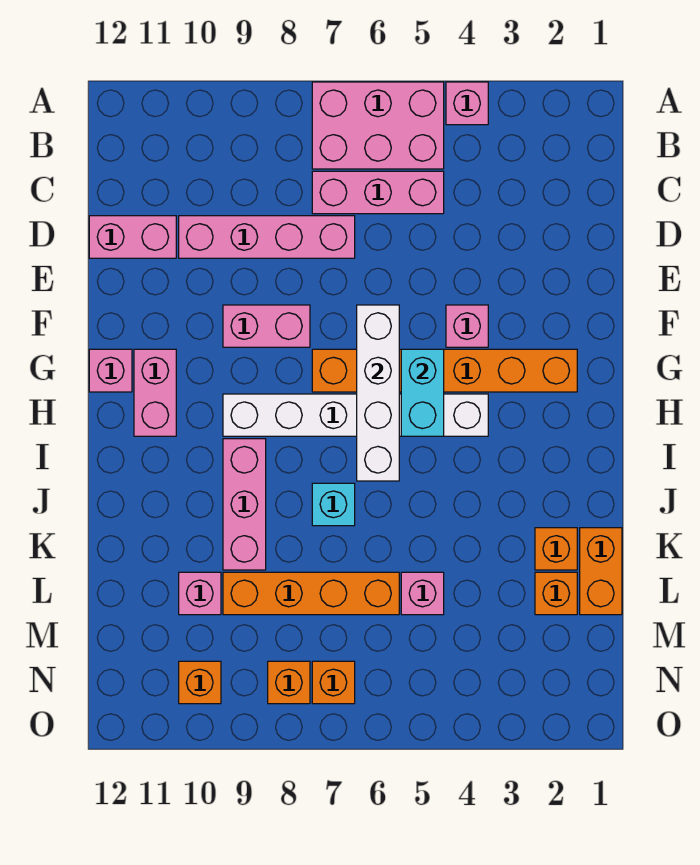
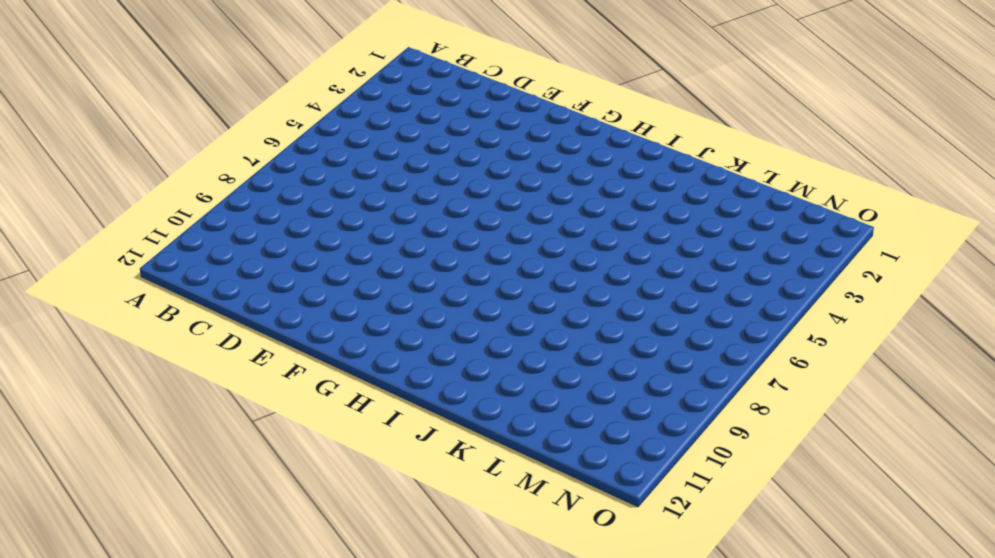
none -> pink 1x1 brick [446,82,488,125]
none -> pink 2x3 brick [312,82,444,169]
none -> pink 1x3 brick [312,171,444,214]

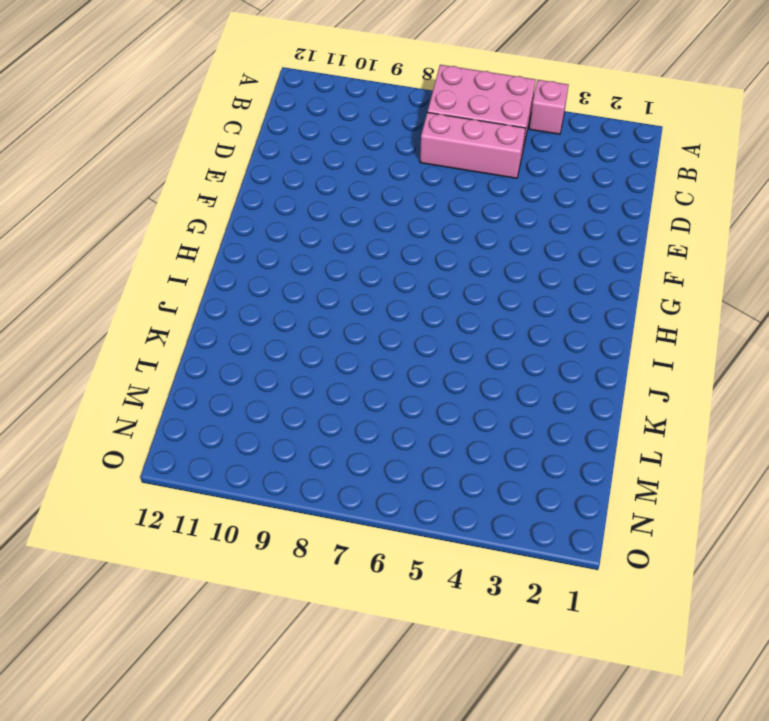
none -> pink 1x4 brick [179,216,355,258]
none -> pink 1x2 brick [89,216,176,258]
none -> pink 1x1 brick [446,305,488,347]

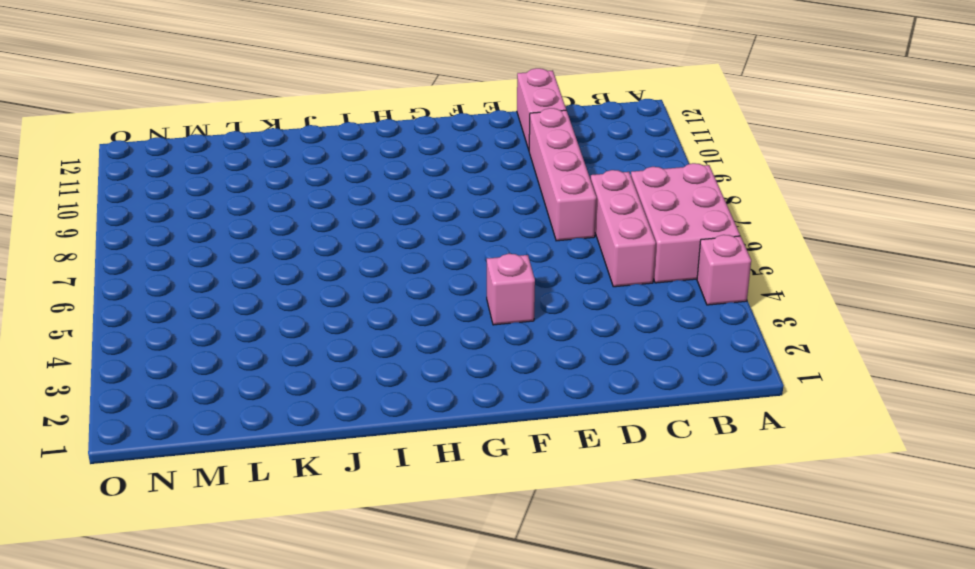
none -> pink 1x2 brick [223,305,310,347]
none -> orange 1x6 brick [312,349,577,392]
none -> pink 1x2 brick [134,349,176,436]

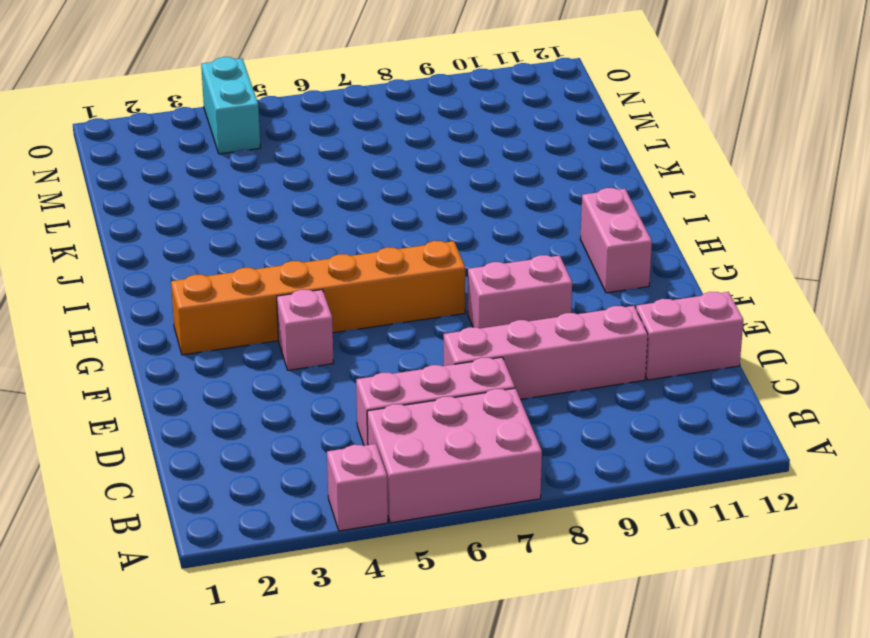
cyan 1x2 brick [201,57,260,154] -> cyan 1x2 brick moved to [401,349,444,436]
none -> pink 1x1 brick [89,349,132,392]
none -> white 1x6 brick [223,394,488,436]
none -> pink 1x3 brick [223,439,266,570]

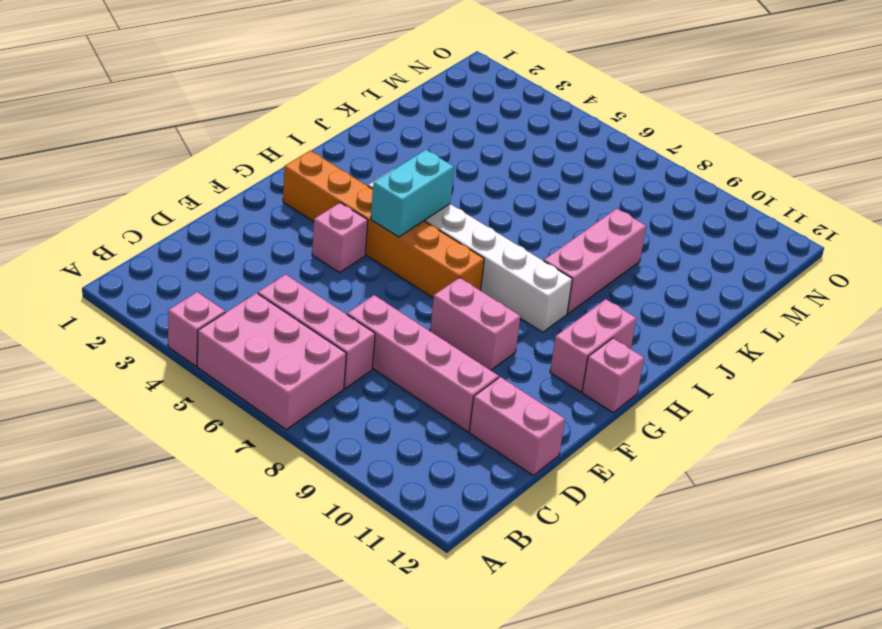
none -> cyan 1x1 brick [312,483,355,526]
none -> orange 1x2 brick [580,528,622,615]
none -> orange 1x1 brick [535,528,577,570]

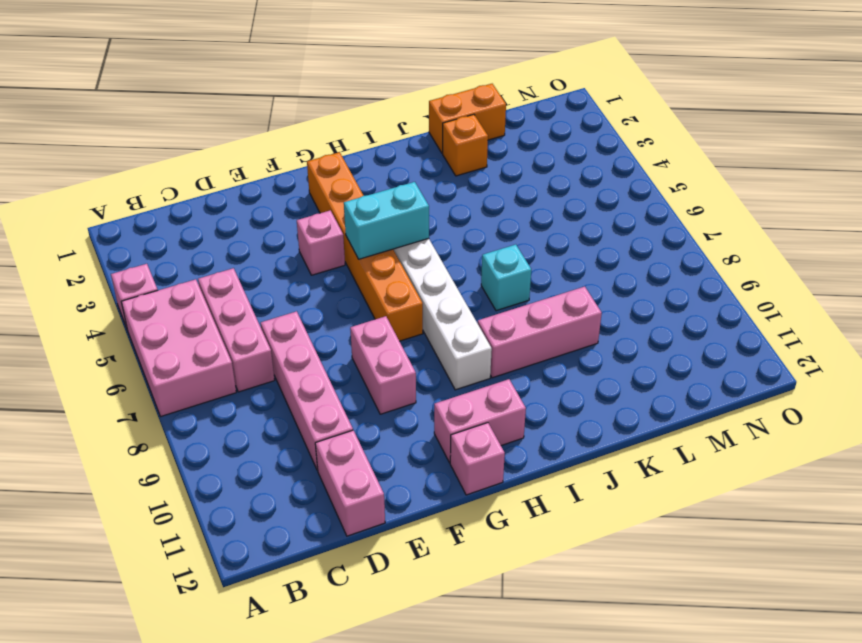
none -> orange 1x1 brick [535,572,577,615]
none -> pink 1x1 brick [401,572,444,615]
none -> orange 1x4 brick [223,572,399,615]

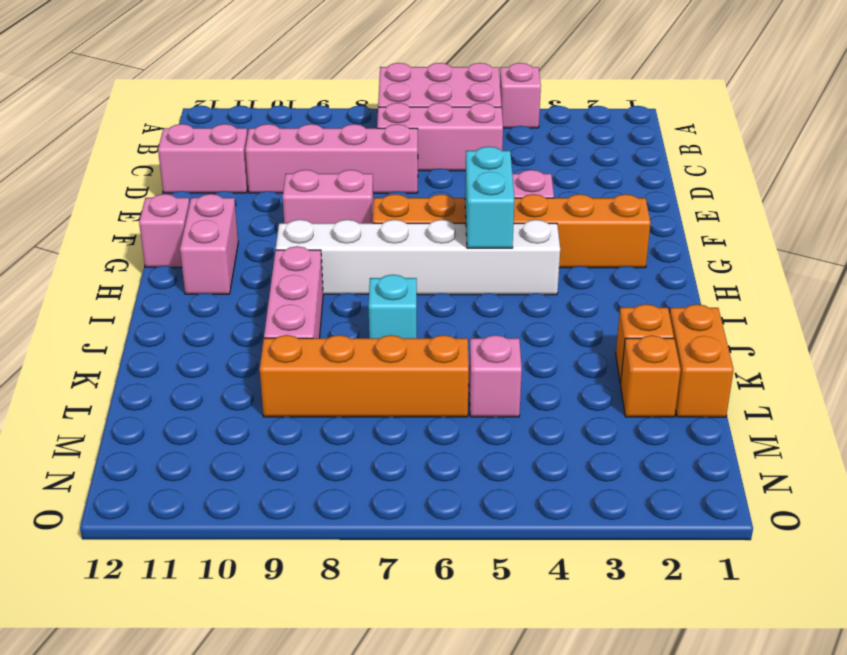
none -> pink 1x1 brick [179,572,221,615]
none -> orange 1x1 brick [312,661,355,704]
none -> orange 1x1 brick [268,661,310,704]

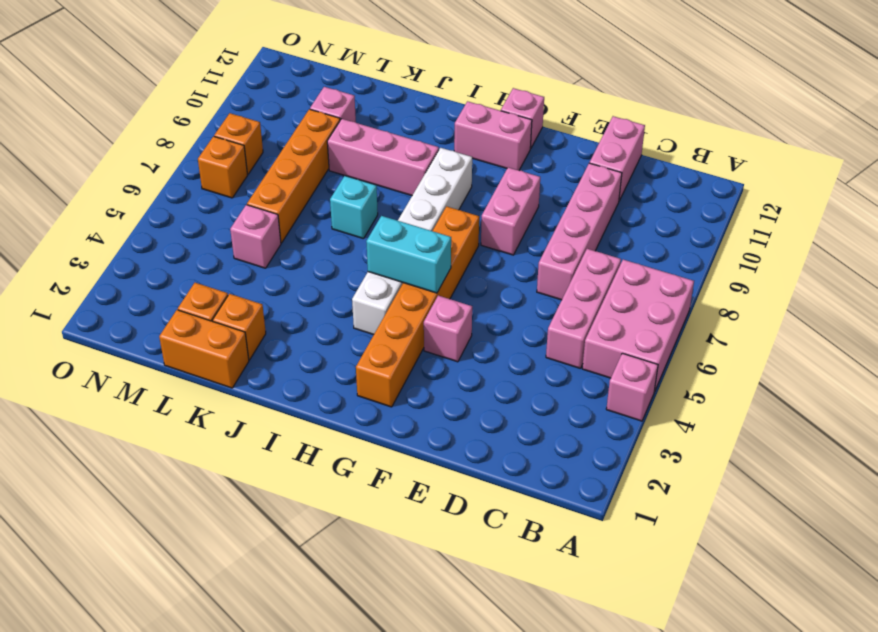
none -> orange 1x1 brick [179,661,221,704]
none -> white 1x4 brick [357,305,399,481]

